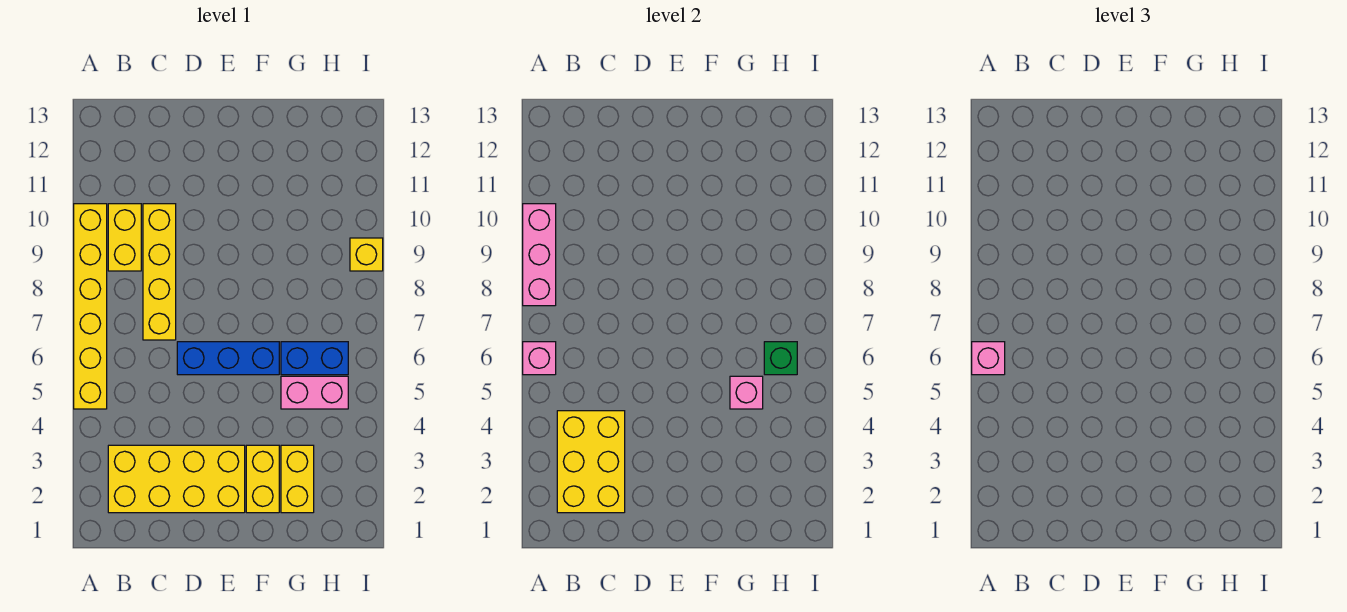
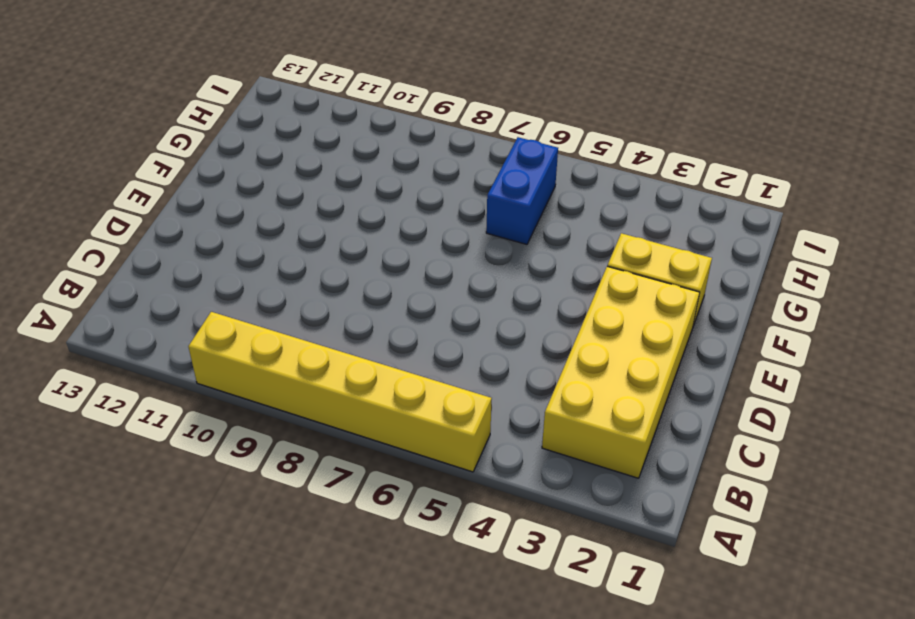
none -> yellow 1x2 brick [108,204,141,271]
none -> yellow 1x4 brick [143,204,176,340]
none -> blue 1x3 brick [177,342,279,375]

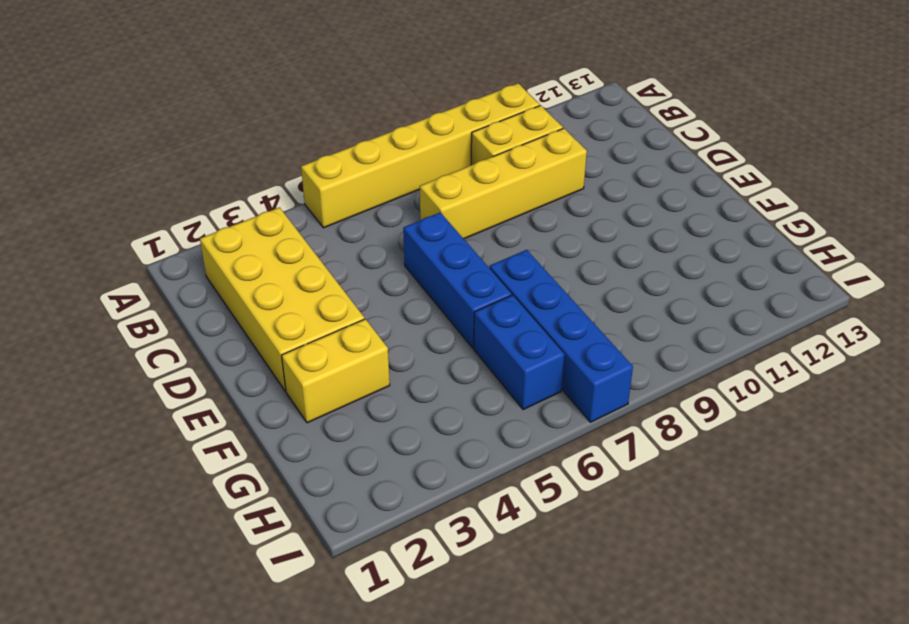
blue 1x4 brick [490,250,633,422] -> none
none -> yellow 1x2 brick [281,445,314,513]
none -> pink 1x2 brick [281,376,348,409]
none -> yellow 1x1 brick [350,238,383,271]

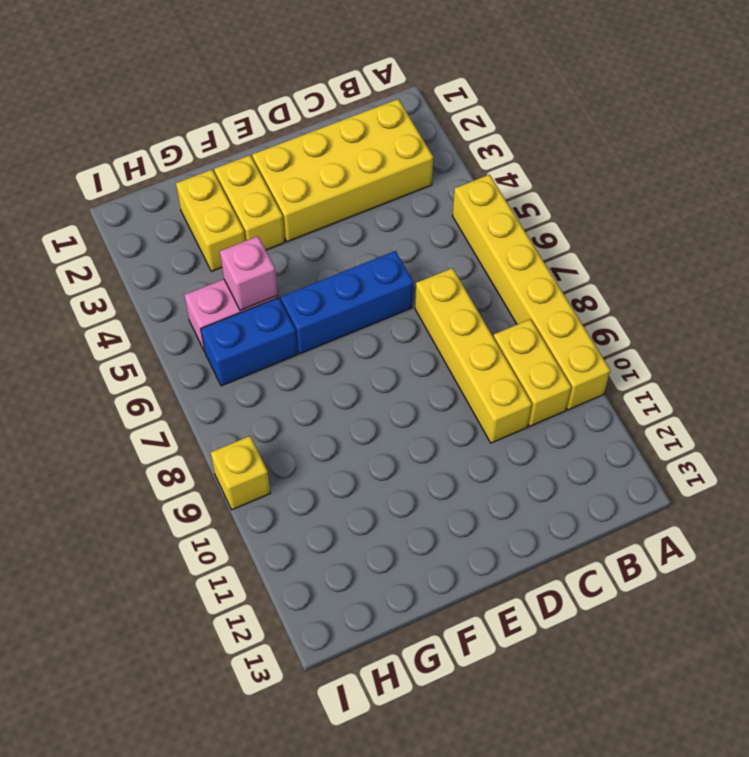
none -> pink 1x1 brick [523,342,556,375]
none -> pink 1x3 brick [523,204,556,306]
none -> yellow 2x3 brick [557,411,625,513]

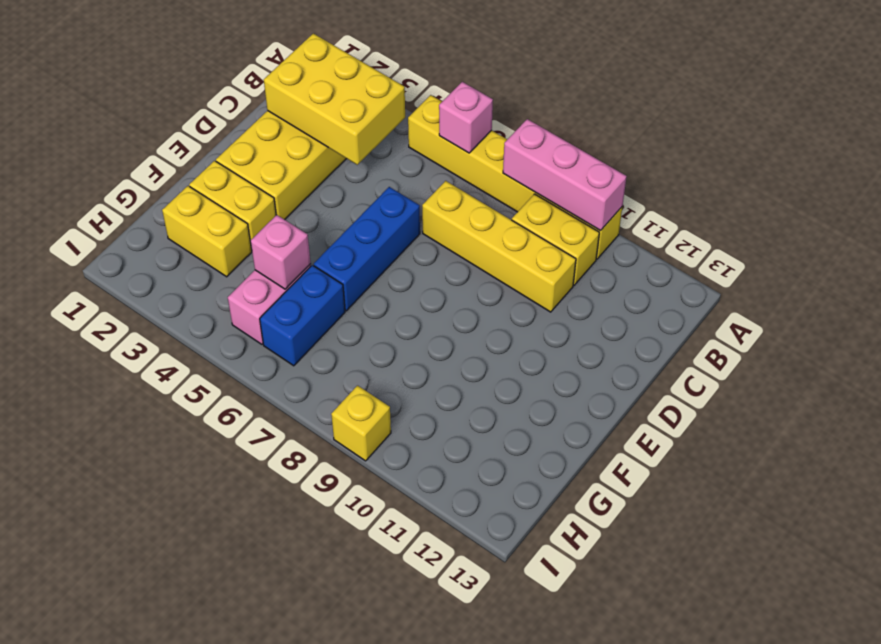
none -> green 1x1 brick [764,342,797,375]
none -> pink 1x1 brick [972,342,1005,375]

